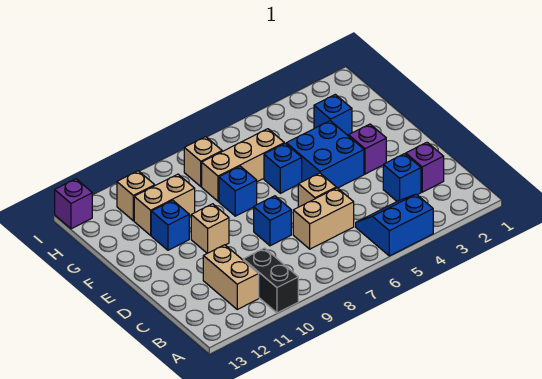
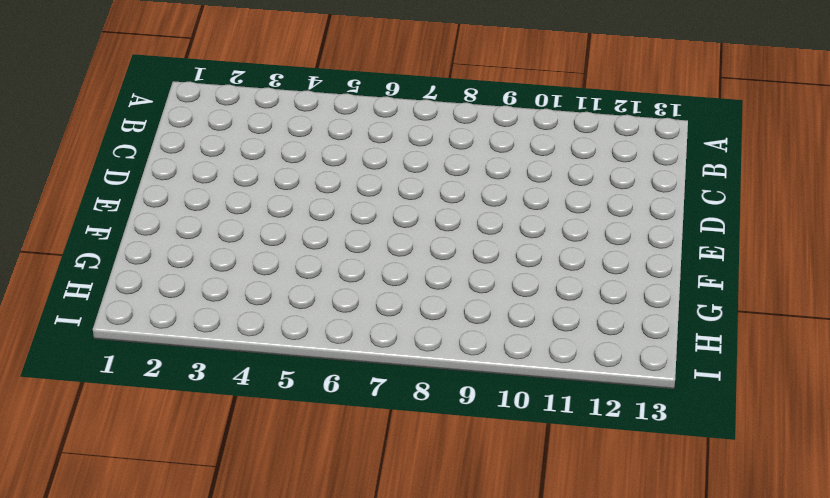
none -> blue 2x2 slope [356,194,433,256]
none -> black 1x2 brick [243,248,298,313]
none -> tan 1x2 brick [203,245,259,309]

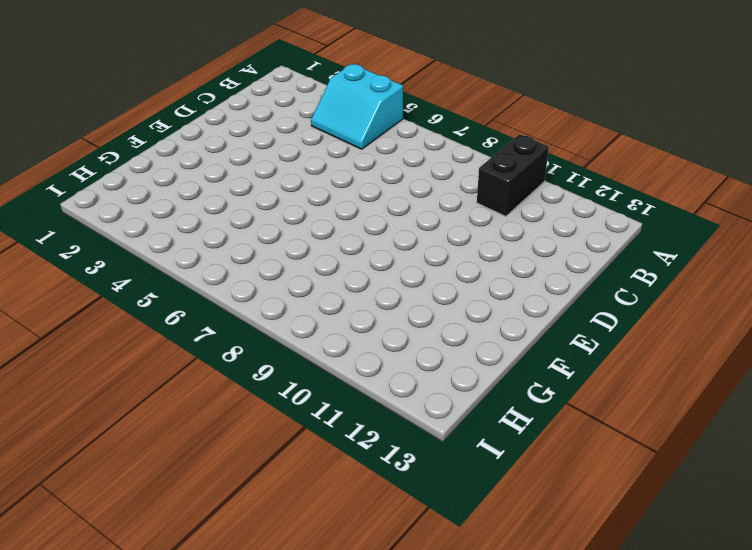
cyan 2x2 slope [311,64,403,149] -> blue 2x2 slope [356,194,433,256]
none -> tan 1x2 brick [203,245,259,309]
none -> purple 1x1 brick [406,142,444,192]
none -> blue 1x1 brick [383,154,421,201]

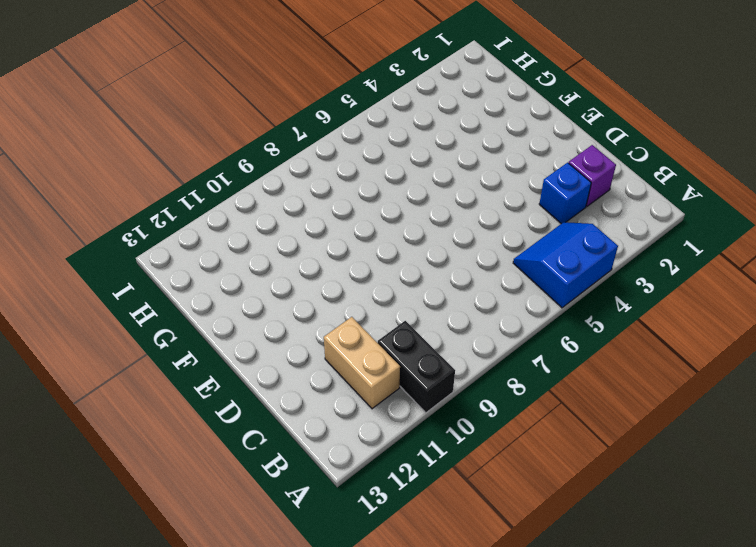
none -> tan 1x2 brick [293,188,354,249]
none -> tan 1x1 brick [298,173,336,207]
none -> blue 1x1 brick [254,196,291,246]

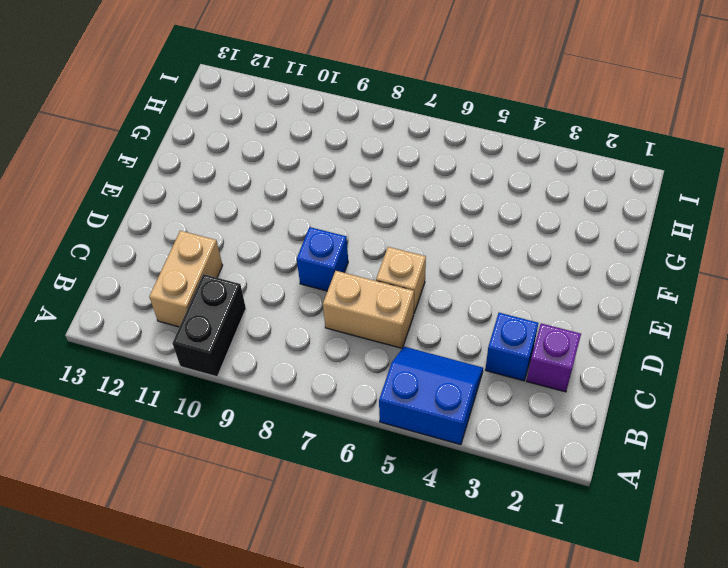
none -> purple 1x1 brick [349,124,386,174]
none -> blue 2x2 brick [286,121,364,188]
none -> tan 1x1 brick [191,204,229,253]

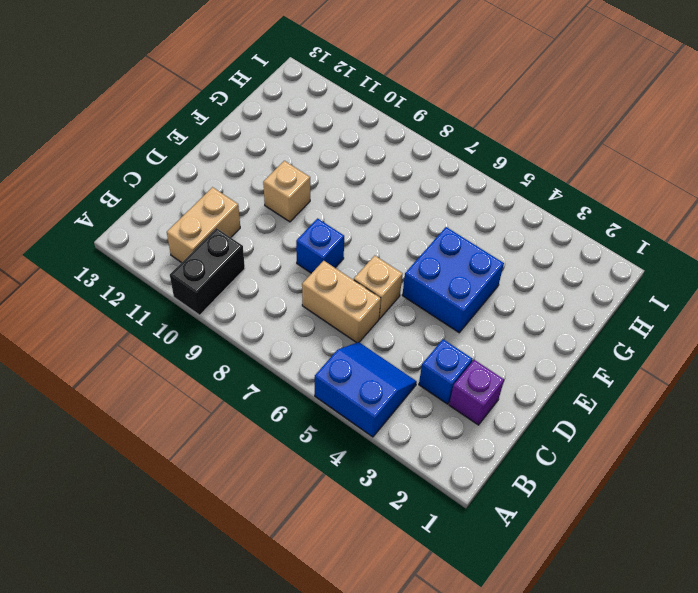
none -> purple 1x1 brick [349,124,386,174]
none -> blue 1x1 brick [264,143,302,193]
none -> blue 1x1 brick [219,166,257,216]

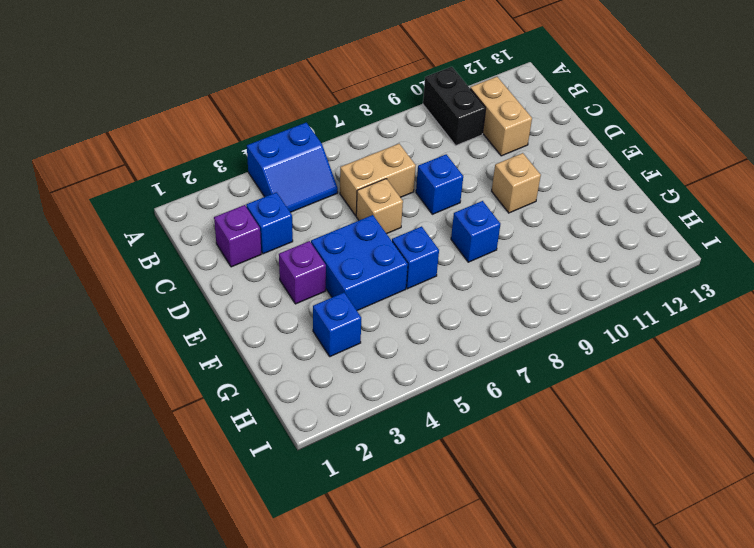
none -> blue 1x1 brick [151,200,189,250]
none -> tan 1x3 brick [202,129,284,201]
none -> tan 1x2 brick [134,174,195,235]

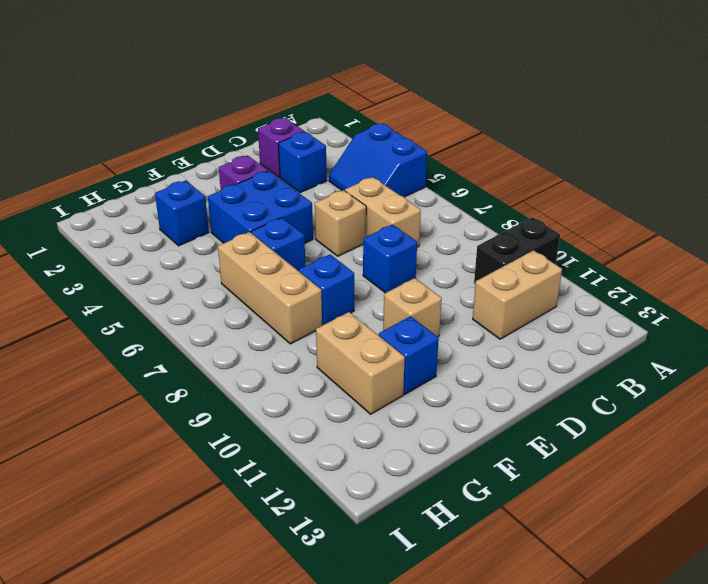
none -> tan 1x1 brick [184,137,222,186]
none -> tan 1x1 brick [117,171,155,221]
none -> purple 1x1 brick [55,179,92,229]

